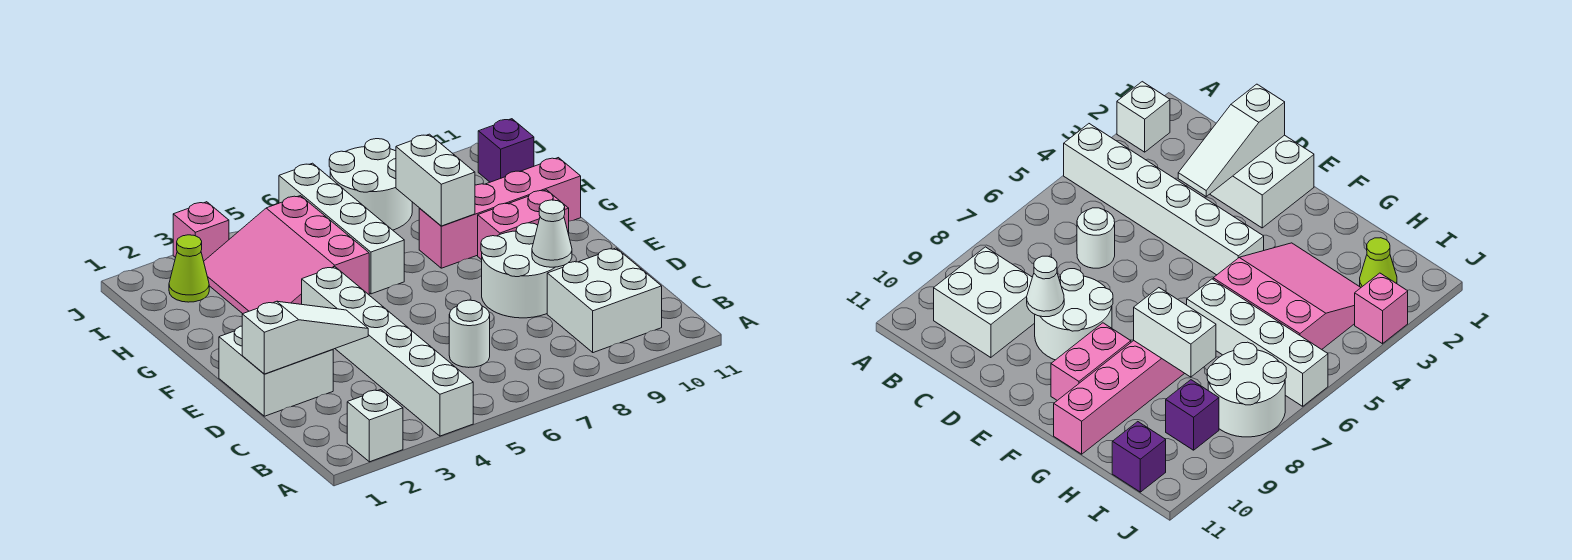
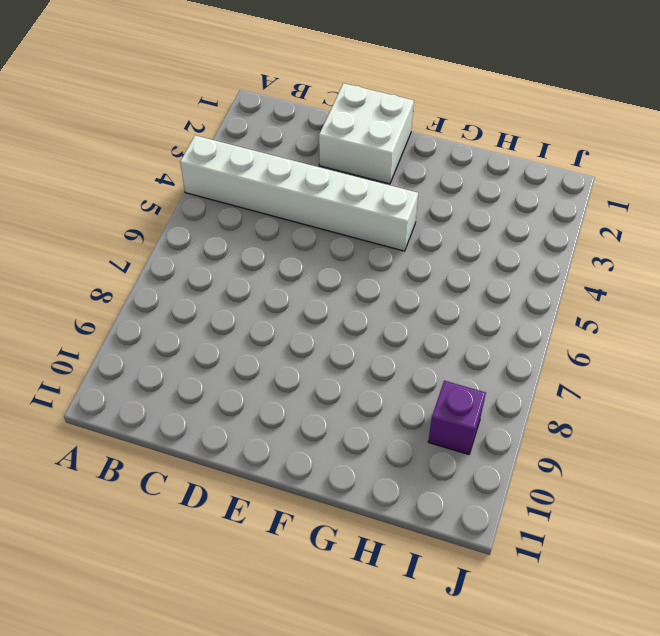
none -> white 1x1 brick [347,390,403,462]
none -> white 2x2 brick [547,248,662,353]
none -> white 1x1 round brick [449,300,490,368]

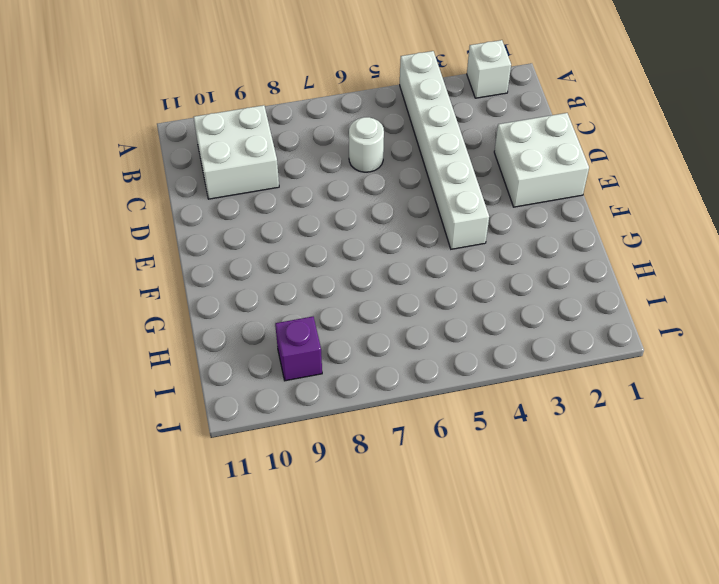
none -> white 2x2 round brick [481,223,564,318]
none -> pink 1x2 brick [478,190,569,260]
none -> pink 3x3 slope [204,196,369,314]

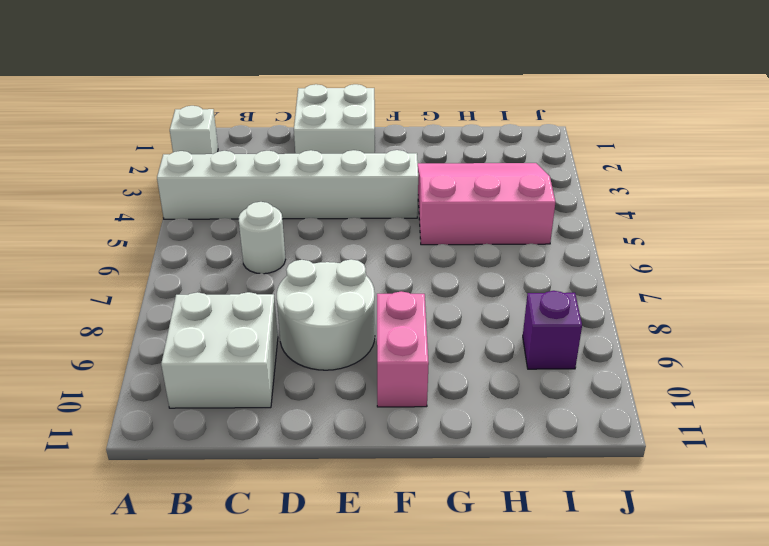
none -> white 1x4 brick [279,163,404,294]
none -> pink 1x4 brick [419,158,581,268]
none -> lime 1x1 cone [169,235,209,302]

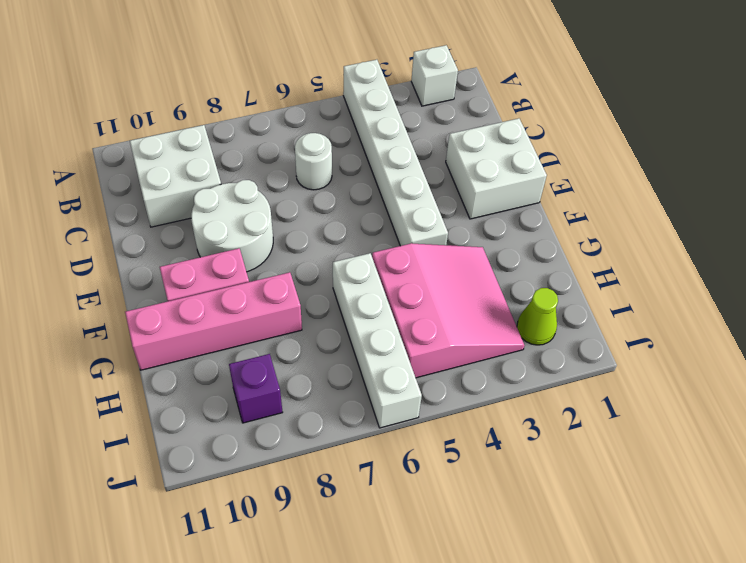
none -> white 2x2 round brick [329,139,412,230]
none -> purple 1x1 brick [478,119,534,182]
none -> pink 1x1 brick [173,202,229,261]

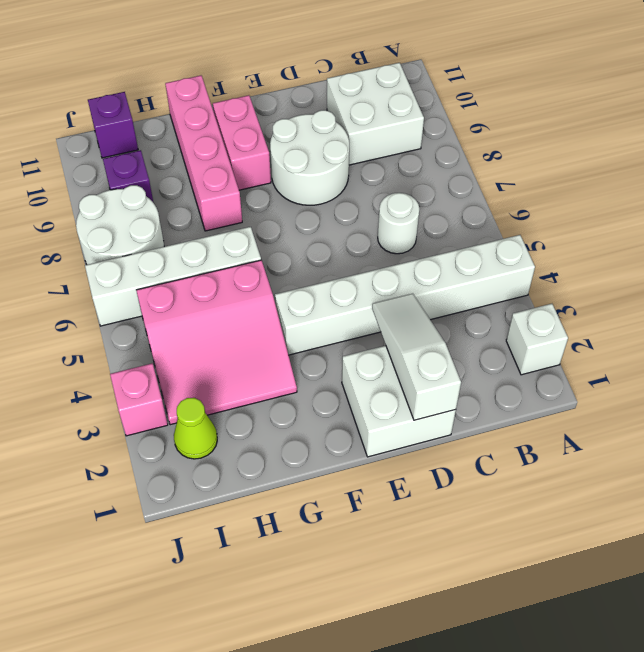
none -> white 1x1 cone [532,200,572,267]
none -> white 1x2 brick [396,134,475,226]

